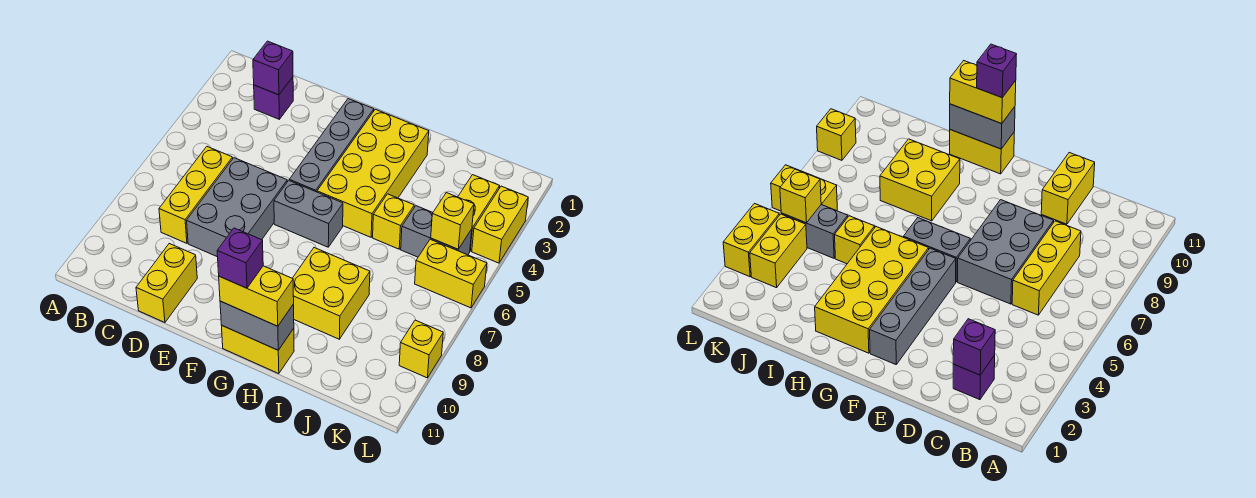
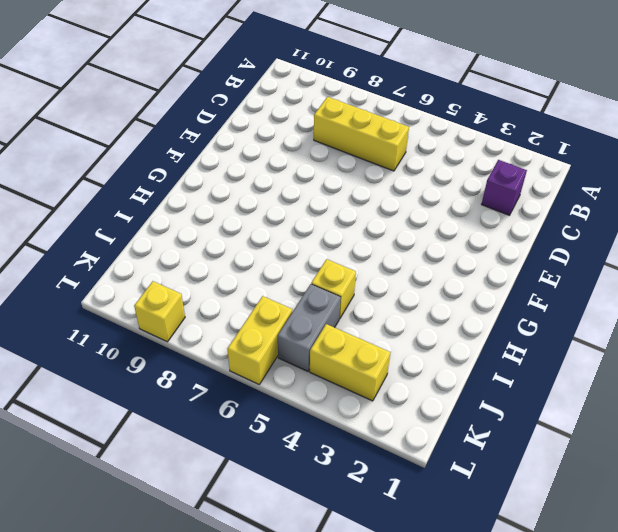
none -> grey 2x3 brick [187,158,287,257]
none -> yellow 1x2 brick [136,244,197,323]
none -> grey 1x4 brick [289,99,374,192]

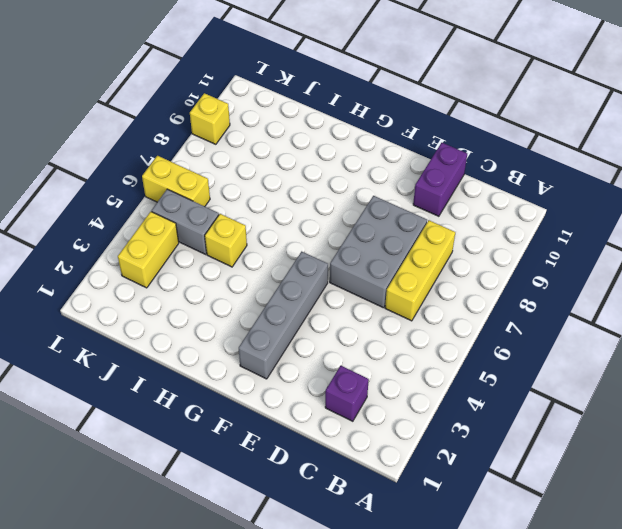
purple 1x2 brick [413,143,467,216] -> yellow 1x2 brick [136,244,197,323]
none -> grey 1x2 brick [274,181,343,247]
none -> yellow 2x4 brick [317,109,429,237]
none -> yellow 1x2 brick [222,326,294,374]

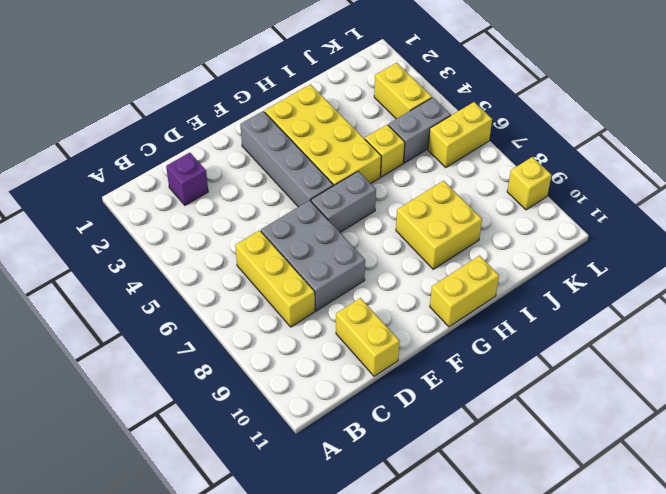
none -> yellow 1x2 brick [472,186,528,263]
none -> purple 1x1 brick [253,41,293,95]
none -> grey 1x2 brick [220,301,294,350]

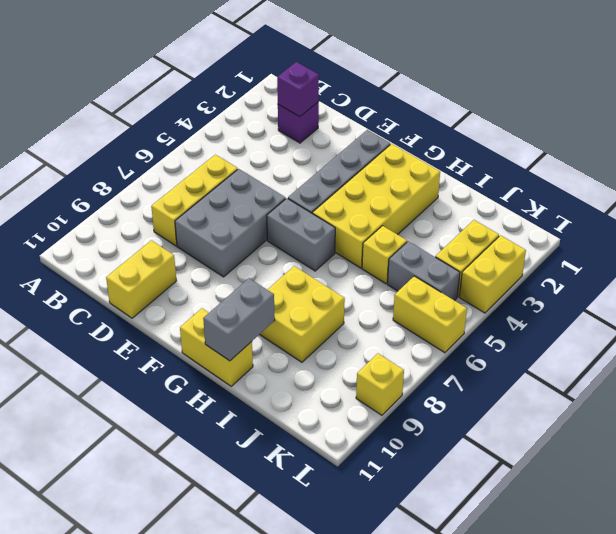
grey 1x2 brick [203,278,275,361] -> grey 1x2 brick turned to [220,301,294,350]
none -> yellow 1x1 brick [431,193,474,249]
none -> yellow 1x2 brick [219,266,294,326]
none -> purple 1x1 brick [217,228,263,288]

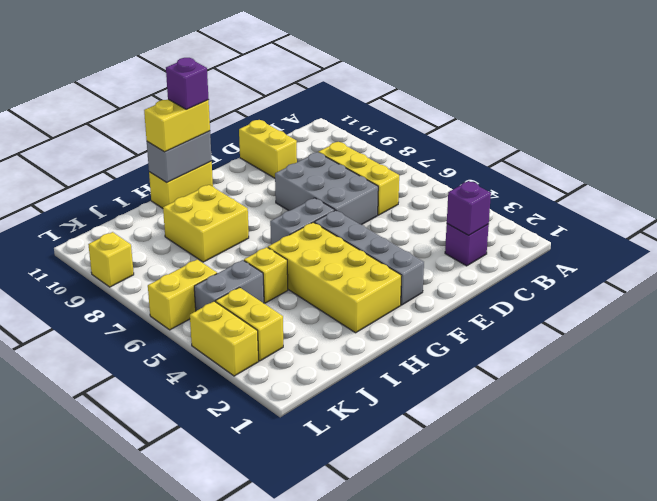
none -> yellow 1x1 brick [431,193,474,249]

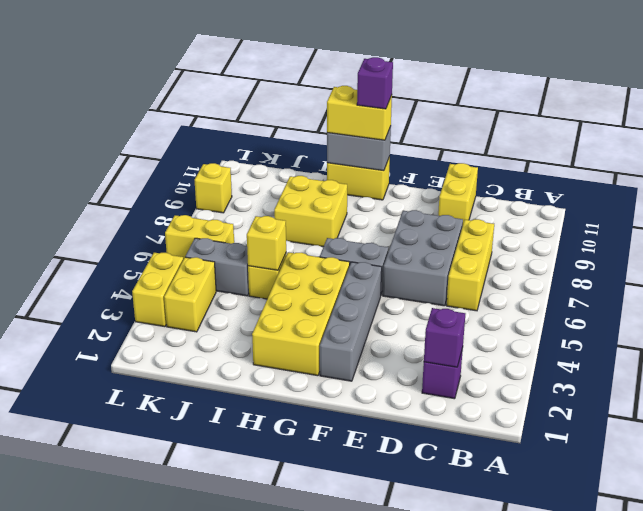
yellow 1x1 brick [247,216,286,270] -> yellow 1x1 brick moved to [431,193,474,249]

